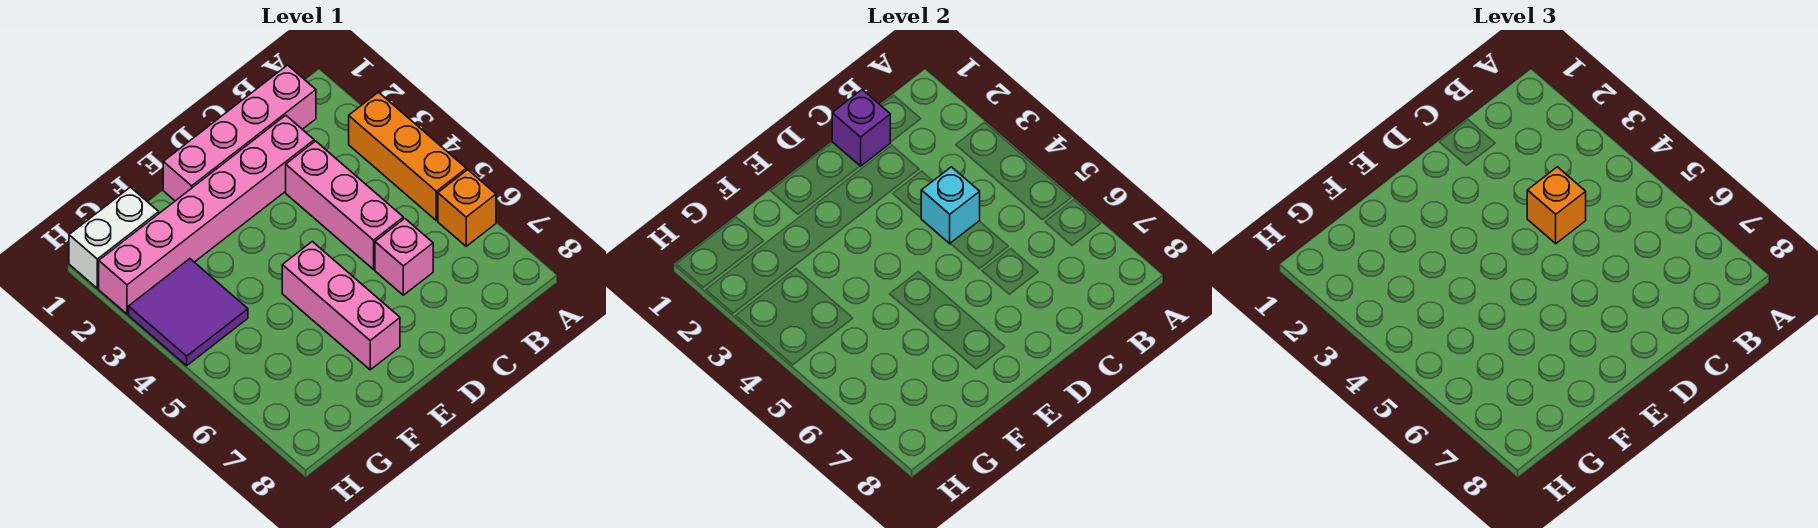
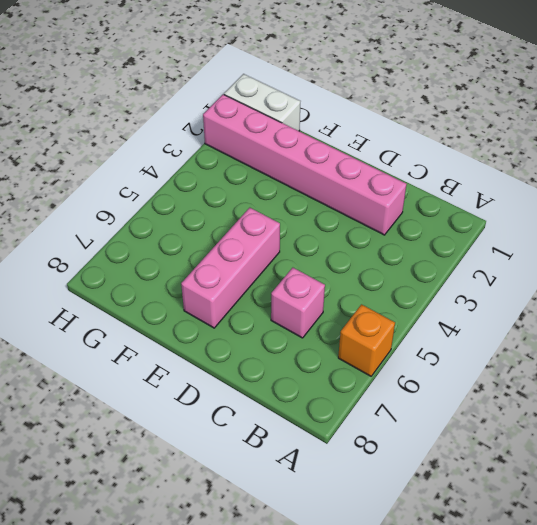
none -> orange 1x3 brick [349,92,466,221]
none -> pink 1x4 brick [163,65,316,201]
none -> pink 1x3 brick [286,141,403,269]

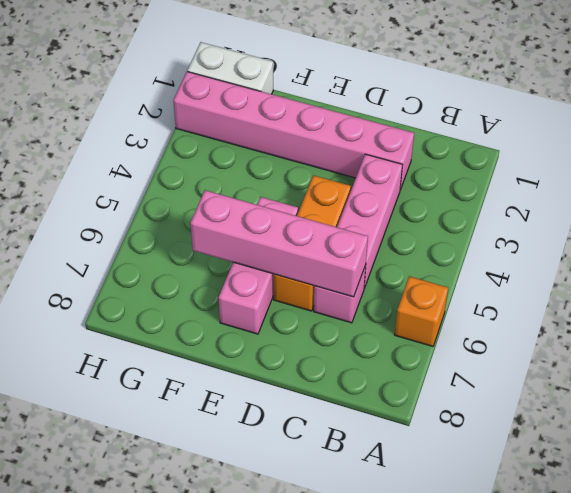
pink 1x4 brick [190,190,368,297] -> pink 1x4 brick moved to [163,65,316,201]
orange 1x3 brick [274,175,351,311] -> orange 1x3 brick moved to [349,92,466,221]
none -> purple 2x2 tile [129,259,248,366]
none -> purple 1x1 brick [832,90,890,166]
none -> cyan 1x1 brick [921,167,980,244]

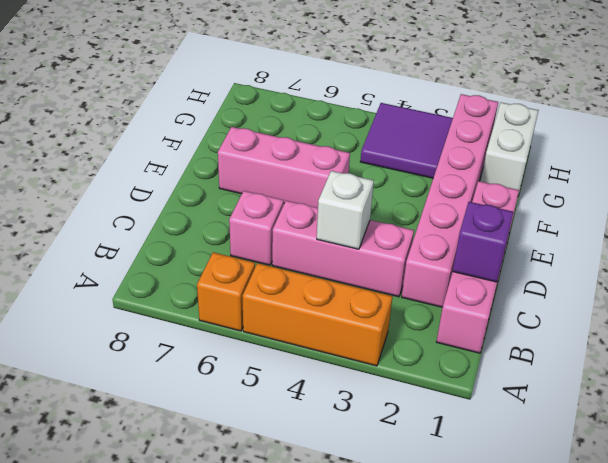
white 1x1 brick [317,171,374,249] -> cyan 1x1 brick [921,167,980,244]
none -> orange 1x1 brick [1527,167,1586,244]

